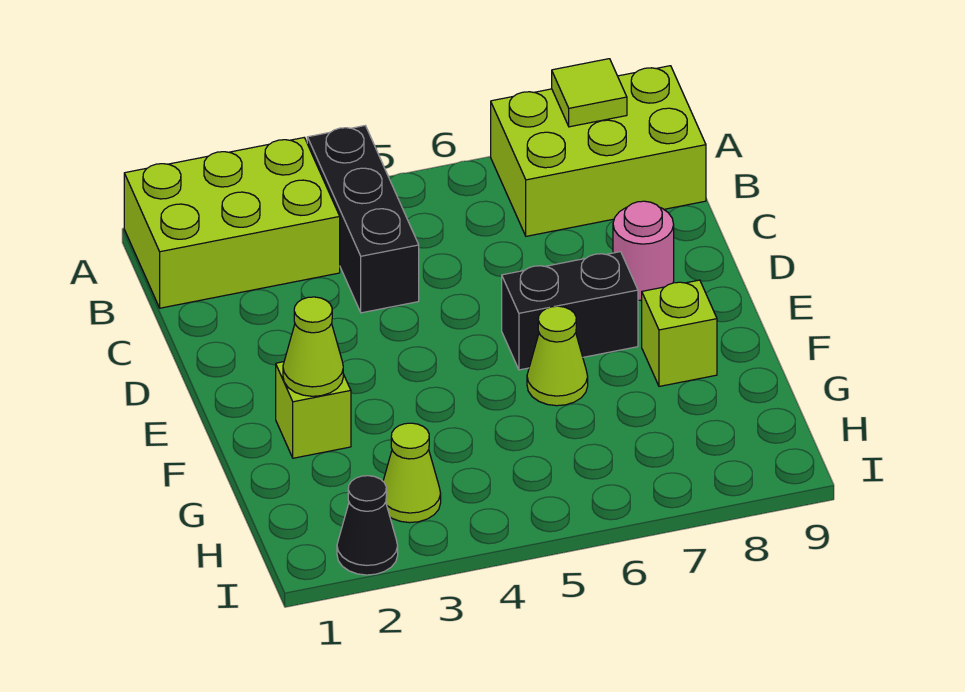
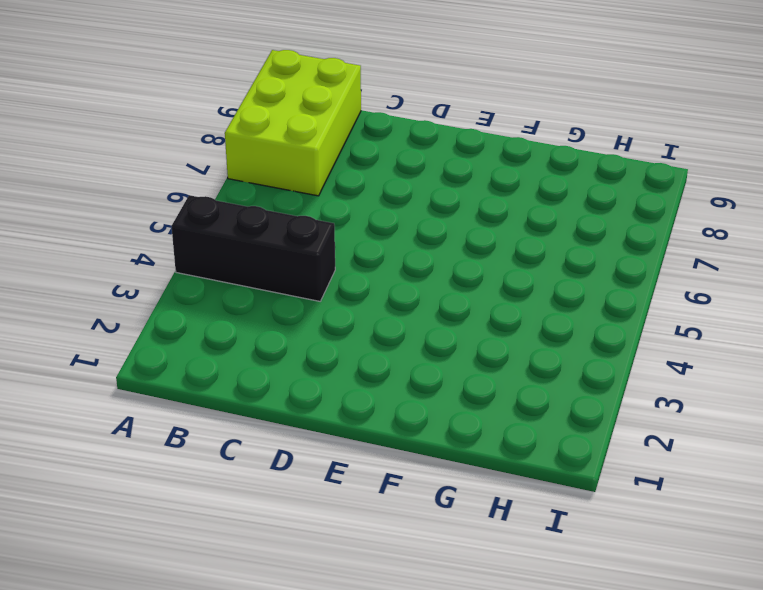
none -> lime 2x3 brick [124,138,340,308]
none -> pink 1x1 round brick [613,201,674,301]
none -> black 1x2 brick [502,252,638,370]

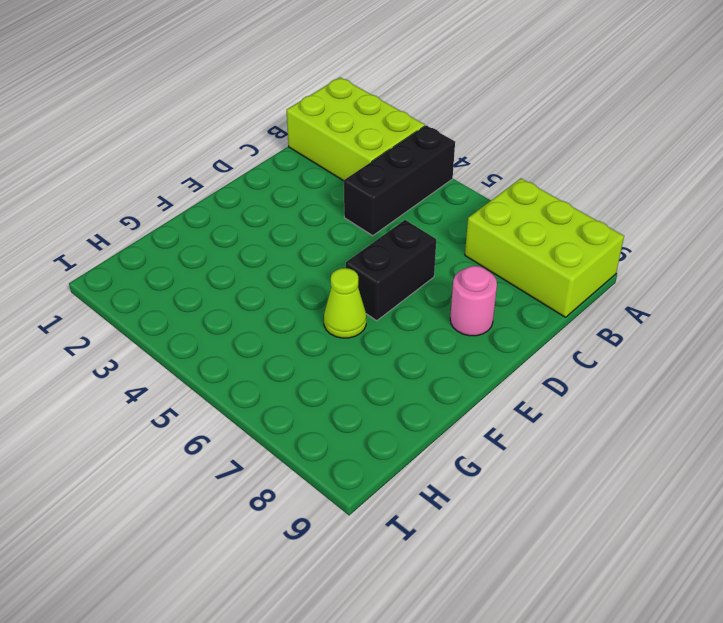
black 1x2 brick [346,220,436,321] -> black 1x2 brick turned to [502,252,638,370]
none -> lime 1x1 brick [276,362,351,458]
none -> lime 1x1 brick [642,280,717,386]
none -> lime 1x1 cone [383,423,441,523]

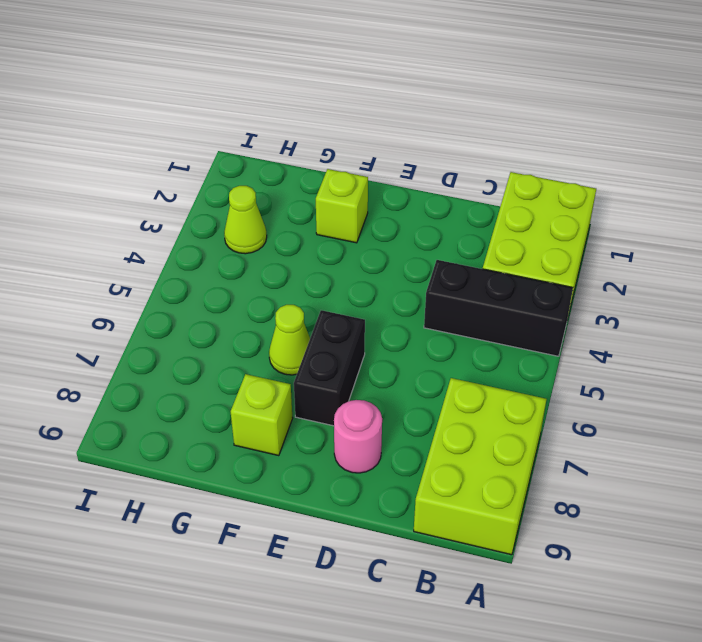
none -> black 1x1 cone [337,476,398,575]
none -> lime 1x1 tile [552,59,627,127]
none -> lime 1x1 cone [283,297,343,396]

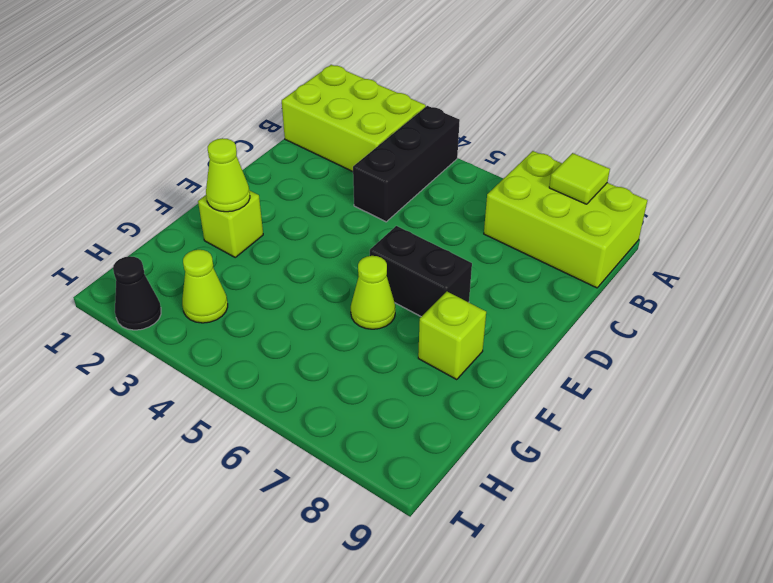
none -> pink 1x1 round brick [613,201,674,301]

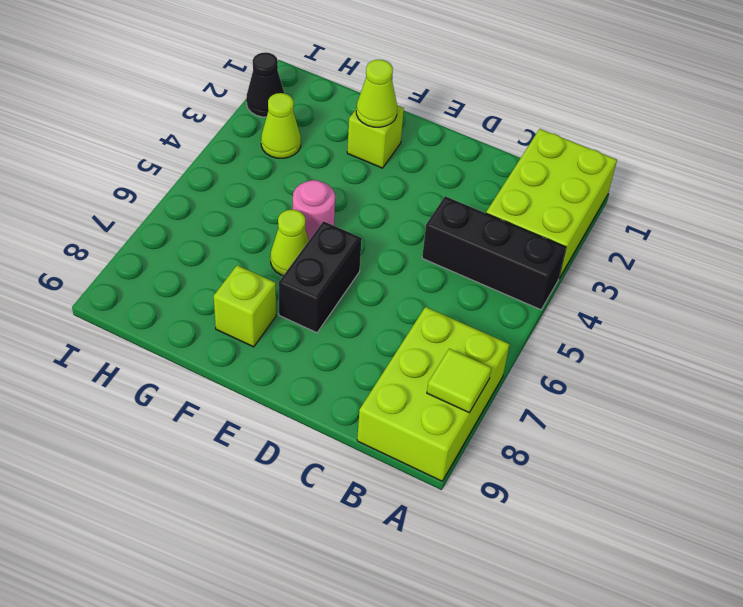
pink 1x1 round brick [293,180,335,240] -> pink 1x1 round brick moved to [613,201,674,301]

